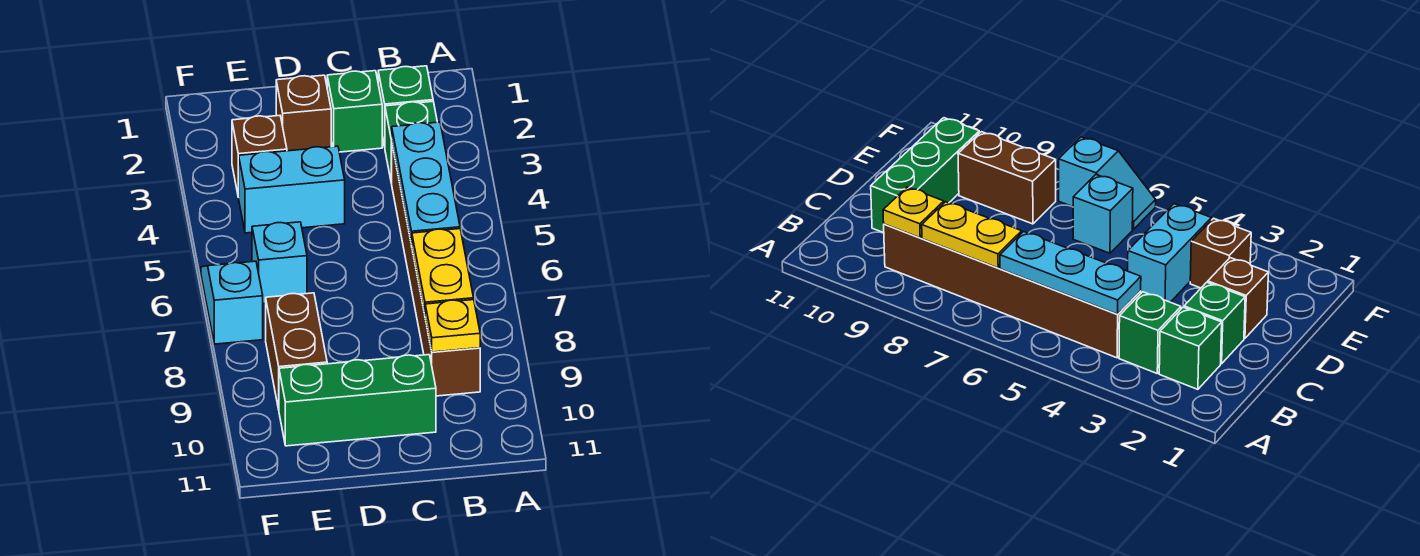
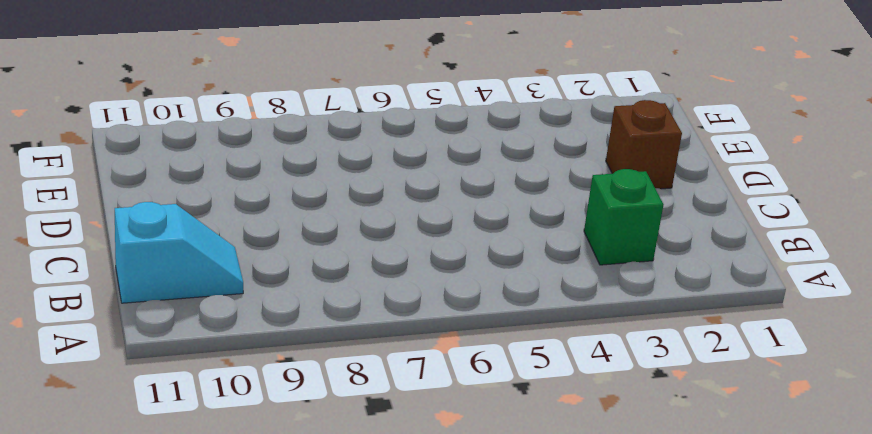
cyan 1x2 slope [115,202,243,303] -> cyan 1x2 slope moved to [201,261,263,344]
none -> green 1x1 brick [378,66,433,147]
none -> brown 1x6 brick [392,146,480,396]
none -> green 1x1 brick [327,71,382,152]

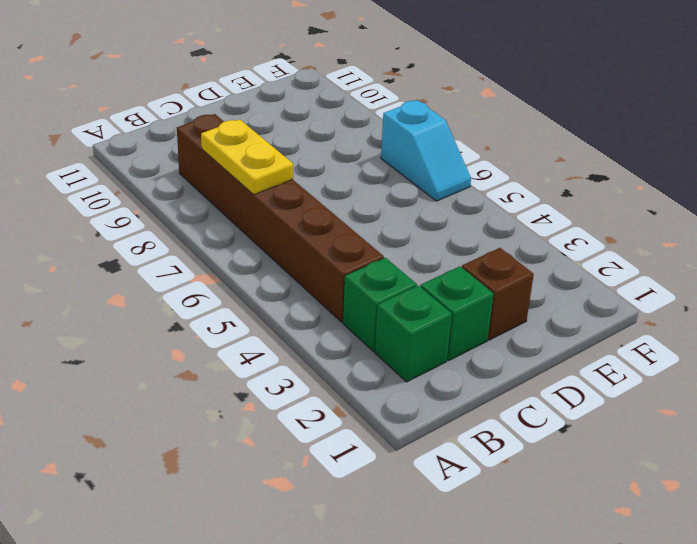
none -> green 1x3 brick [279,355,436,446]
none -> cyan 1x2 brick [239,146,345,233]
none -> brown 1x1 brick [232,116,287,197]

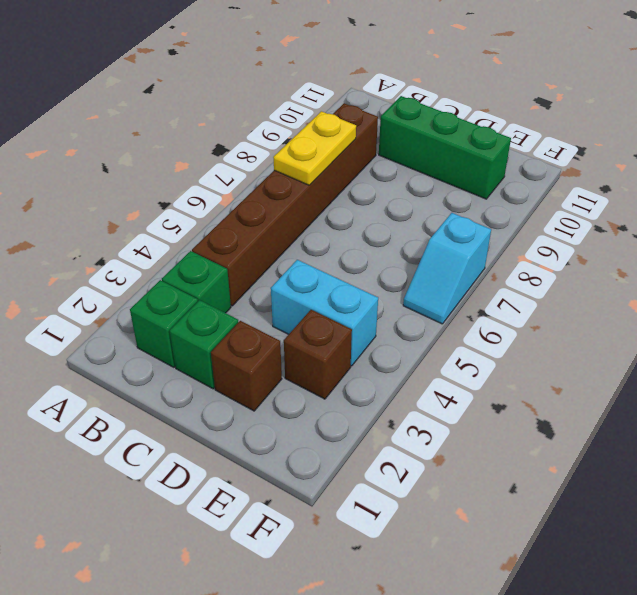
none -> cyan 1x1 brick [252,222,307,304]
none -> brown 1x2 brick [266,293,327,409]
none -> cyan 1x3 plate [391,122,460,245]

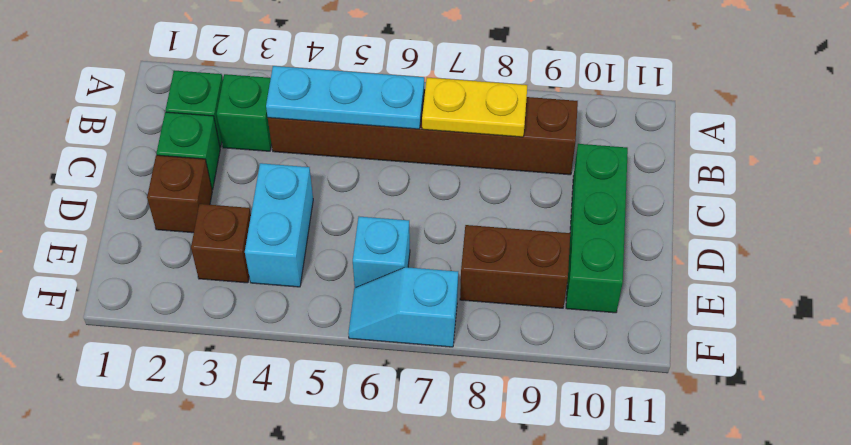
none -> yellow 1x1 plate [425,300,480,352]

